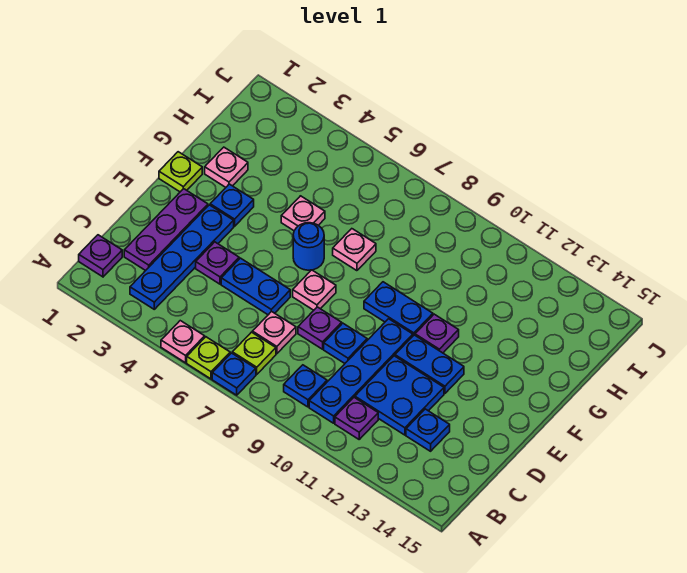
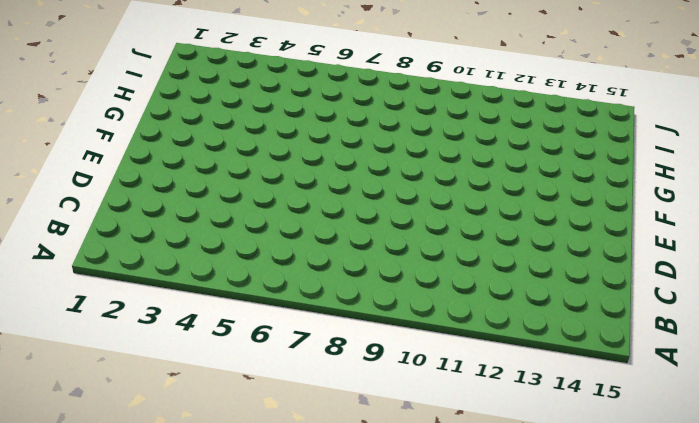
none -> pink 1x1 plate [161,321,205,363]
none -> lime 1x1 plate [187,337,230,379]
none -> blue 1x1 plate [212,353,256,395]

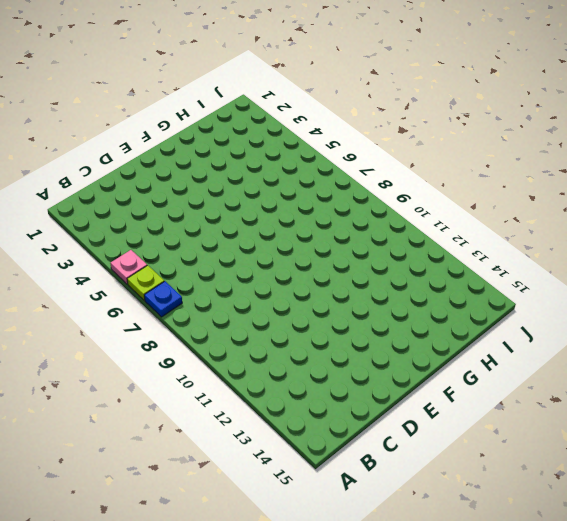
none -> purple 1x1 plate [79,235,122,277]
none -> blue 1x4 plate [130,205,234,309]
none -> lime 1x1 plate [232,332,276,374]

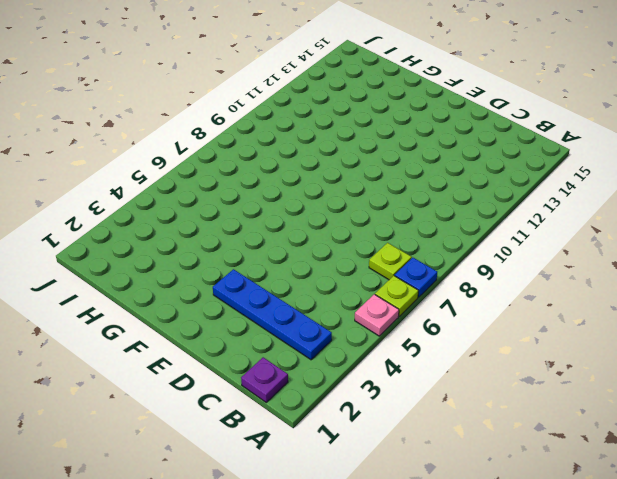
none -> blue 1x1 plate [284,365,327,407]
none -> blue 1x4 plate [309,319,413,423]
none -> purple 1x1 plate [335,398,378,439]

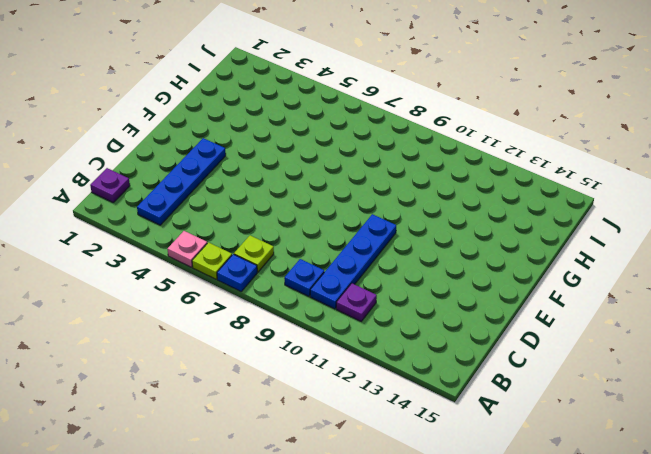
none -> purple 1x3 plate [124,189,208,271]
none -> pink 1x1 plate [252,311,296,354]
none -> blue 2x2 plate [355,356,444,435]

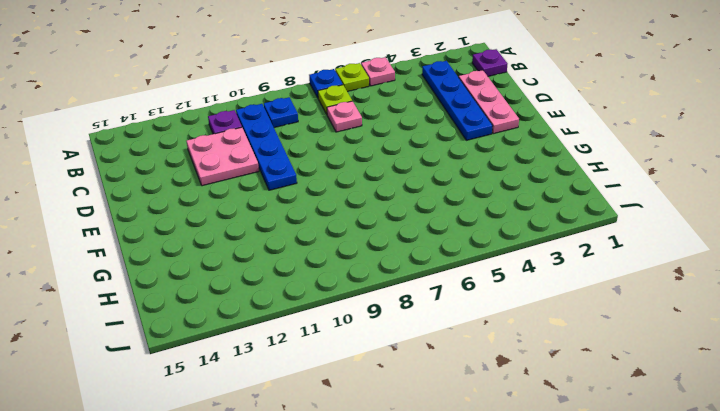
pink 1x3 plate [459,70,519,134] -> purple 1x3 plate [124,189,208,271]
pink 2x2 plate [187,127,259,186] -> blue 2x2 plate [355,356,444,435]
none -> blue 1x1 plate [406,409,450,451]
none -> purple 1x1 plate [196,242,239,284]
none -> blue 1x2 plate [221,258,290,315]

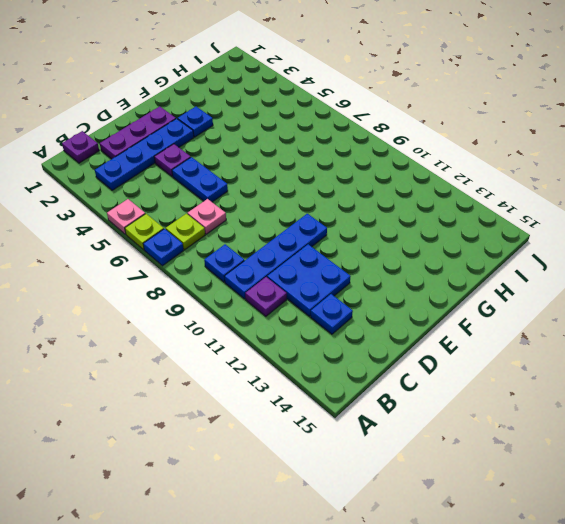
none -> purple 1x1 plate [298,307,342,349]
none -> blue 1x1 plate [324,323,367,363]
none -> pink 1x1 plate [293,270,336,310]

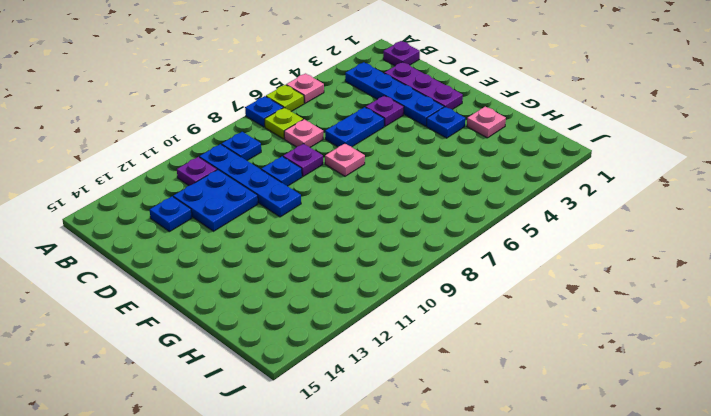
none -> blue 1x2 plate [395,335,464,393]
none -> lime 1x1 plate [159,152,202,192]
none -> blue 1x1 round brick [293,223,324,270]

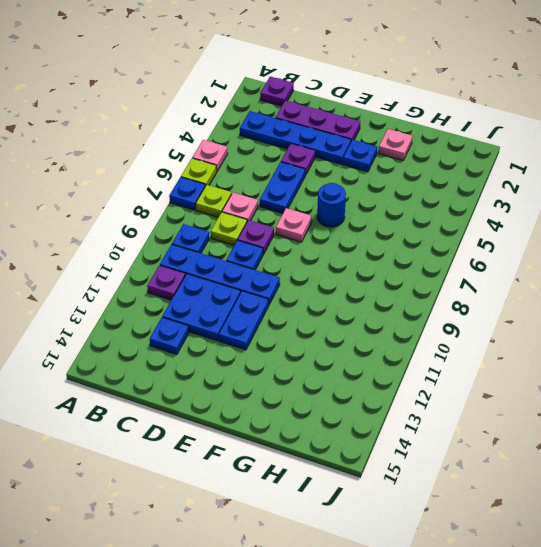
lime 1x1 plate [211,212,247,245] -> lime 1x1 plate moved to [159,152,202,192]
none -> blue 1x2 plate [364,282,433,335]
none -> purple 1x1 plate [415,314,459,353]
none -> pink 1x1 plate [281,196,325,231]

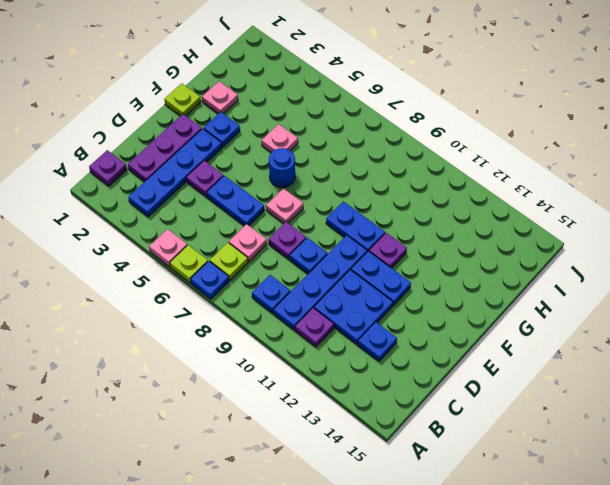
none -> pink 1x1 plate [333,229,376,271]

